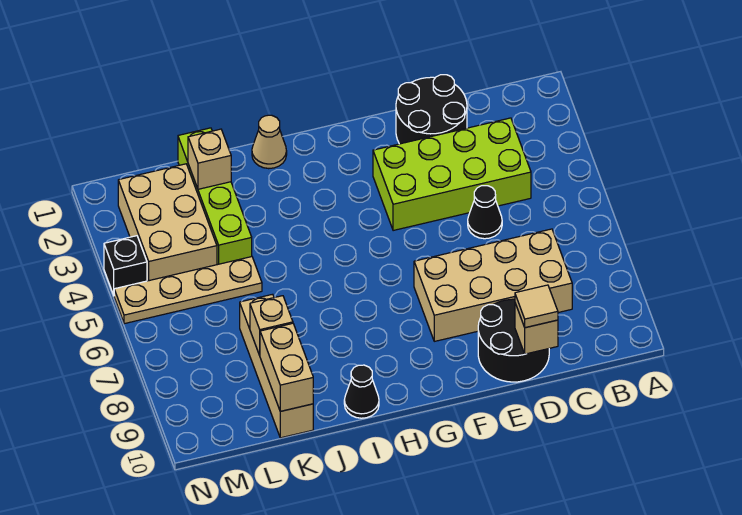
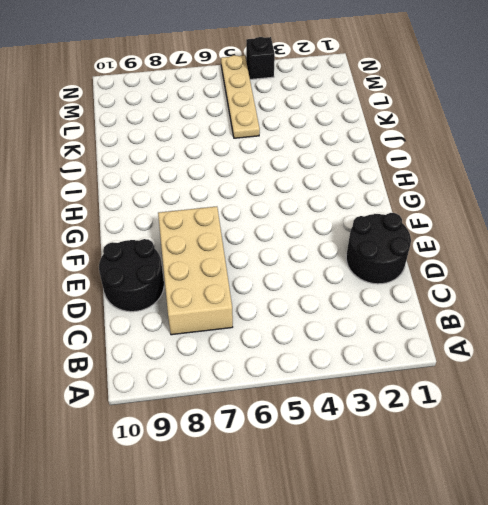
none -> lime 2x4 brick [373,118,531,231]
none -> black 1x1 cone [468,186,502,239]
none -> tan 1x1 cone [252,115,287,169]

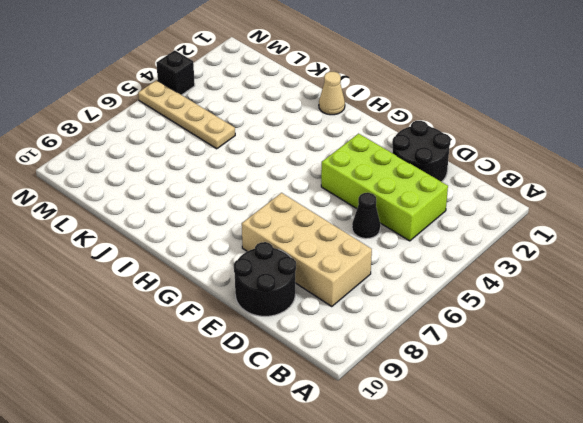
none -> black 1x1 cone [344,365,379,418]
none -> lime 1x4 brick [178,128,252,265]
none -> tan 1x4 brick [240,294,313,438]

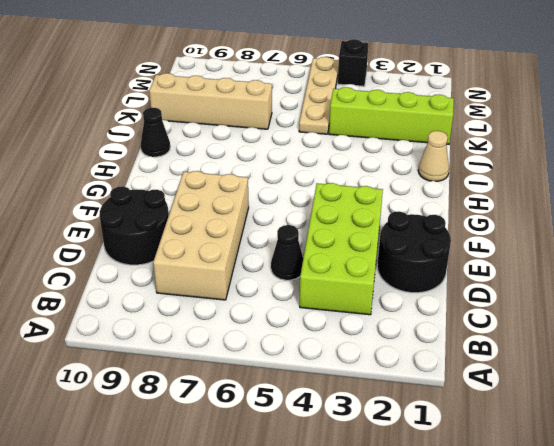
none -> tan 2x3 brick [118,164,217,281]
none -> tan 1x1 brick [515,303,558,354]
none -> tan 1x1 brick [188,129,231,189]

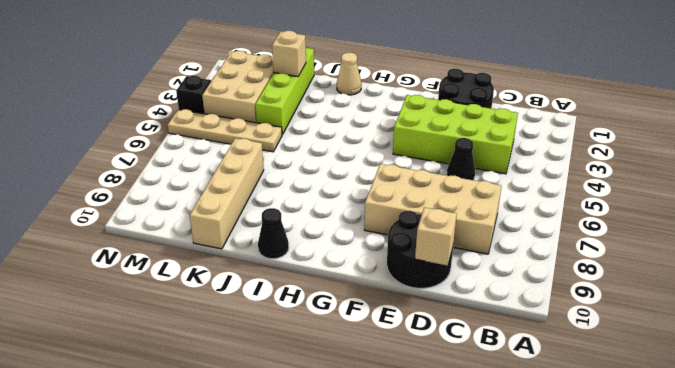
none -> tan 1x1 brick [250,296,293,355]
none -> tan 1x2 brick [260,323,313,411]
none -> tan 1x1 tile [515,285,558,328]

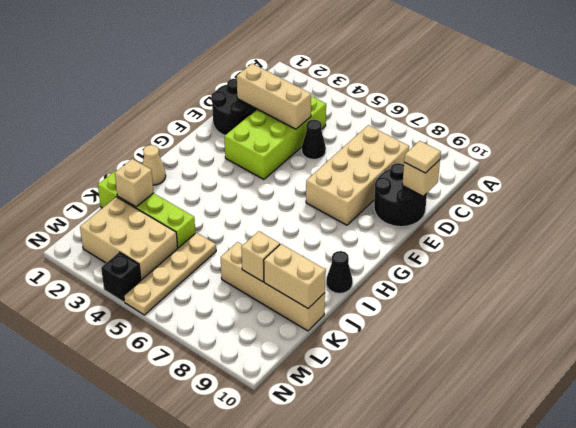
tan 1x3 brick [237,64,311,129] -> none

